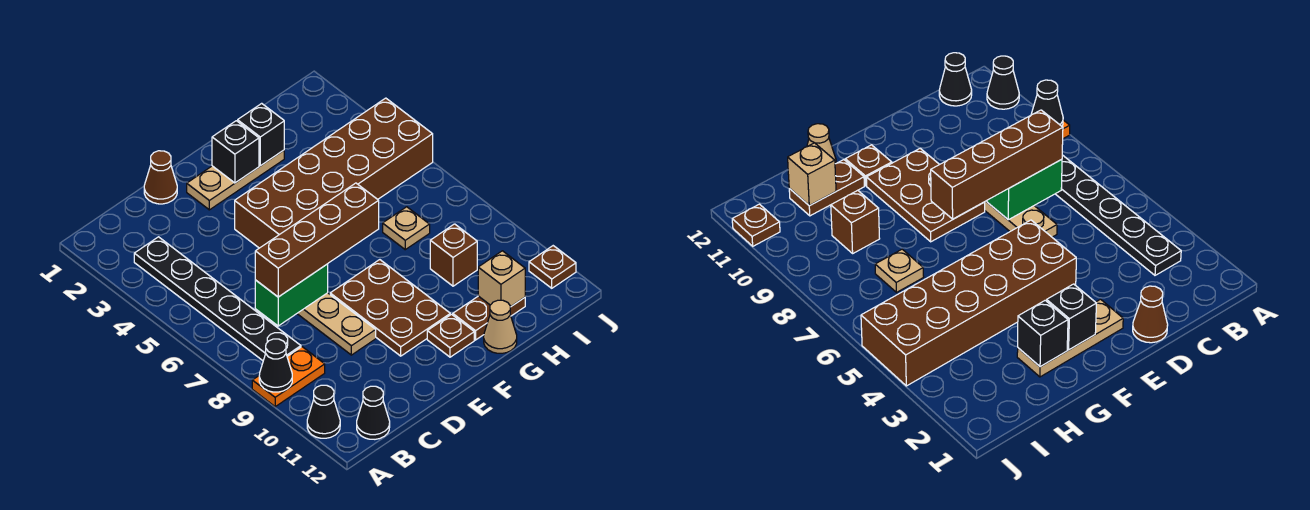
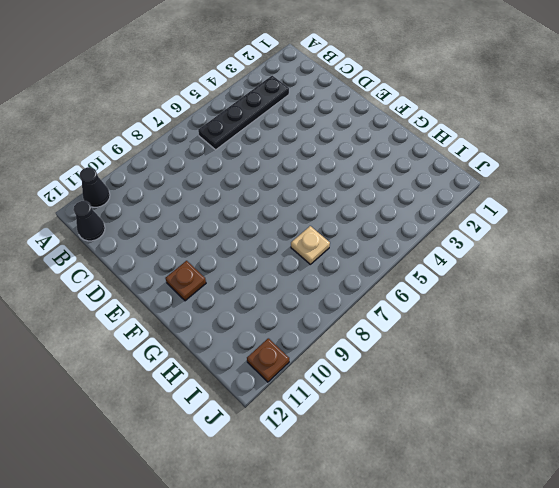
black 1x4 plate [198,75,289,150] -> black 1x6 plate [134,237,301,361]
none -> orange 1x2 plate [252,347,325,407]
none -> brown 1x1 cone [144,151,177,204]
none -> tan 1x4 plate [297,293,376,355]

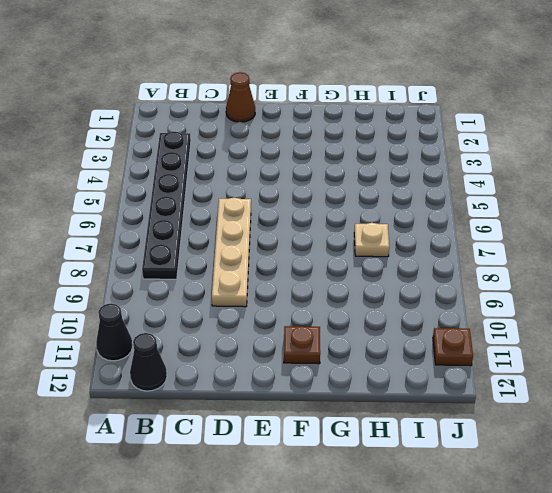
none -> orange 1x2 plate [252,347,325,407]
none -> tan 1x3 plate [187,150,284,210]
none -> brown 2x6 brick [235,98,433,248]

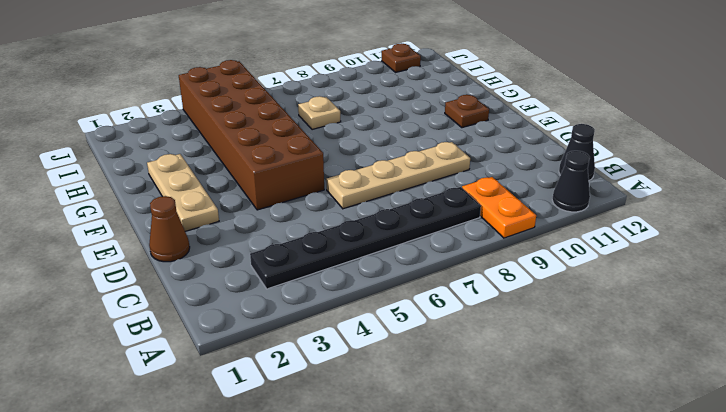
none -> brown 2x3 plate [330,260,450,356]
none -> brown 1x2 plate [453,296,525,340]
none -> tan 1x1 cone [484,300,517,353]

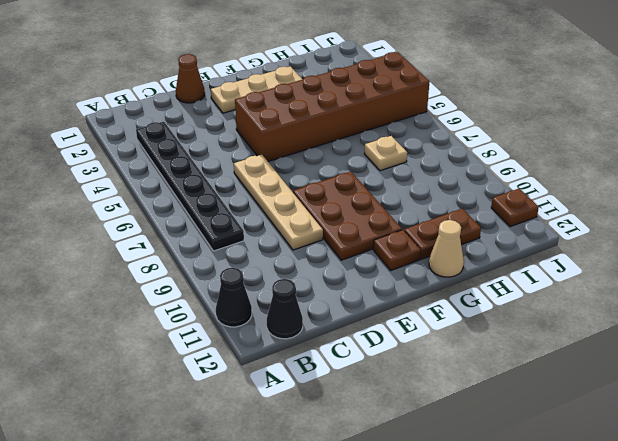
none -> orange 1x2 plate [252,347,325,407]
none -> brown 1x1 brick [430,224,477,286]
none -> black 1x1 cone [259,339,292,392]

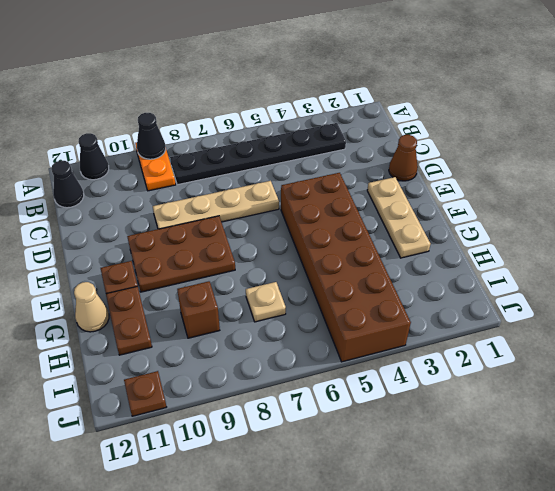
none -> green 1x2 brick [255,264,328,326]
none -> black 1x1 brick [212,121,259,183]
none -> black 1x1 brick [238,103,284,166]

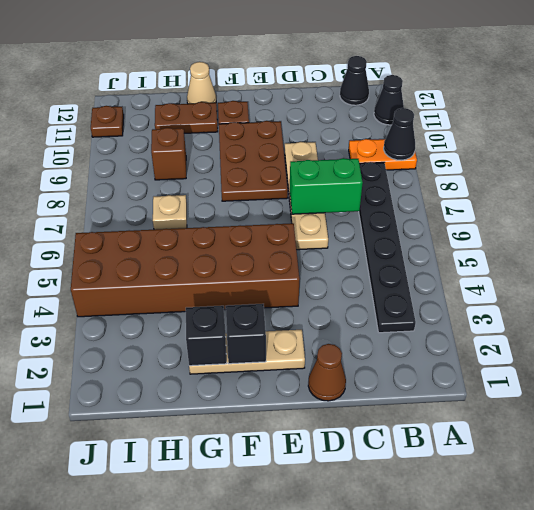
none -> tan 1x1 brick [478,251,525,307]
none -> brown 1x4 brick [255,183,379,297]

